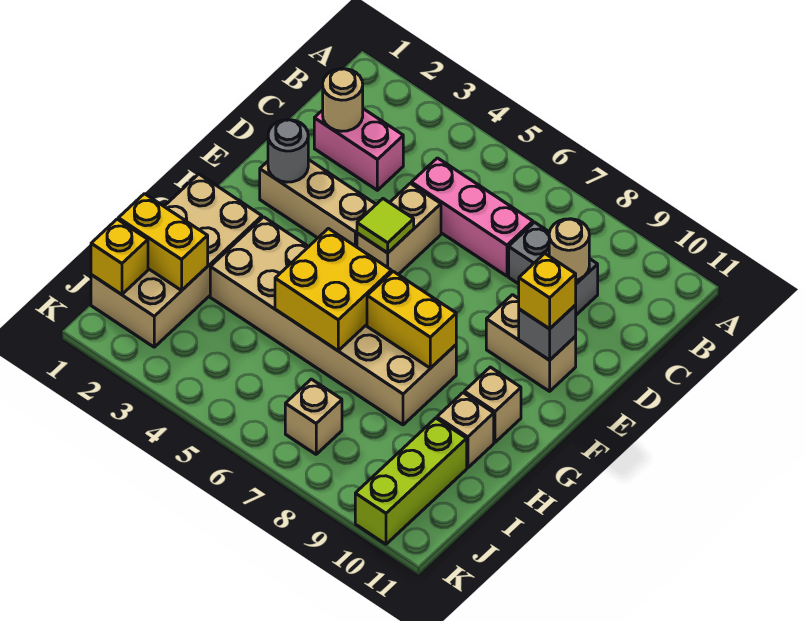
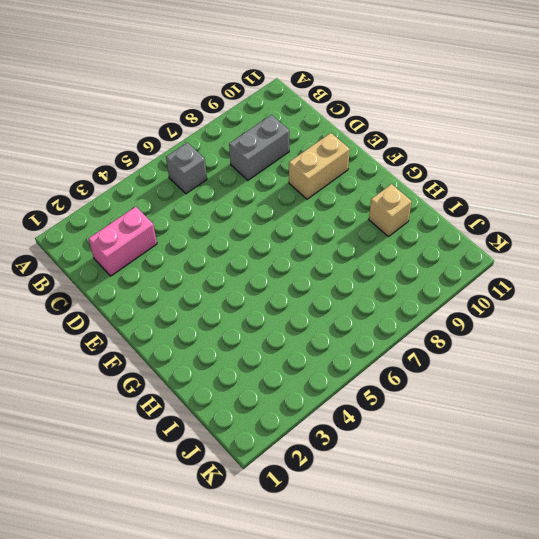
grey 1x1 brick [166,143,207,194] -> grey 1x1 brick moved to [519,305,576,360]
none -> pink 1x3 brick [411,158,533,276]
none -> tan 1x2 brick [357,183,441,274]
none -> tan 1x3 brick [260,159,376,247]

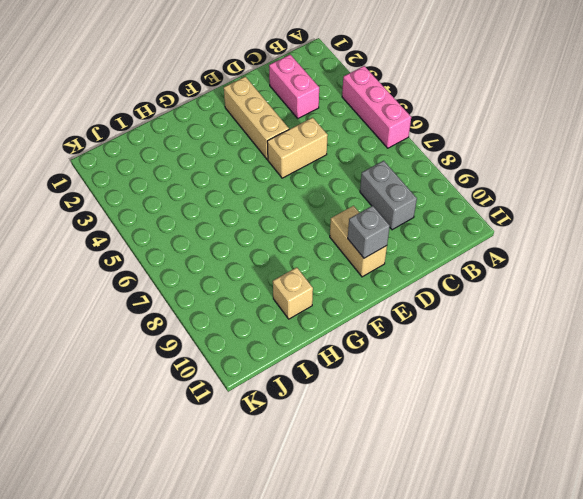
pink 1x3 brick [342,66,411,148] -> pink 1x3 brick moved to [411,158,533,276]
none -> tan 2x4 brick [91,174,262,347]
none -> tan 2x6 brick [210,217,456,425]
none -> tan 1x1 brick [464,367,521,442]

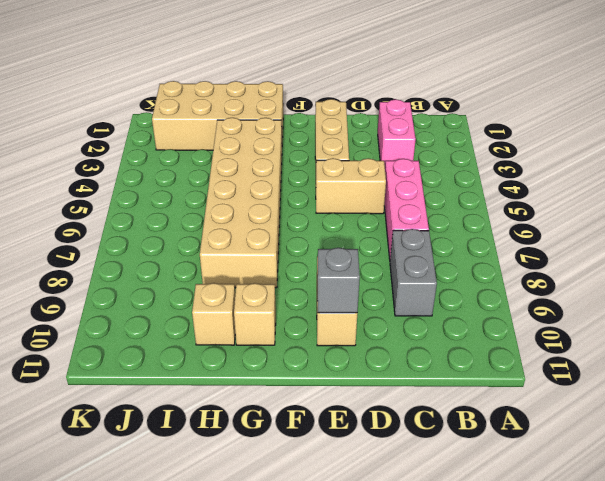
none -> lime 1x3 brick [355,418,467,544]
none -> tan 1x1 brick [285,379,342,454]
none -> tan 1x1 round brick [323,69,363,131]

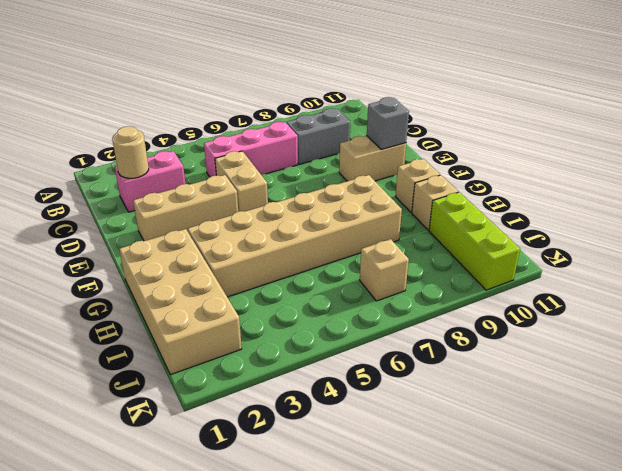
none -> tan 1x1 round brick [549,219,590,280]
none -> grey 1x1 round brick [268,120,308,182]
none -> lime 1x1 tile [357,199,414,253]

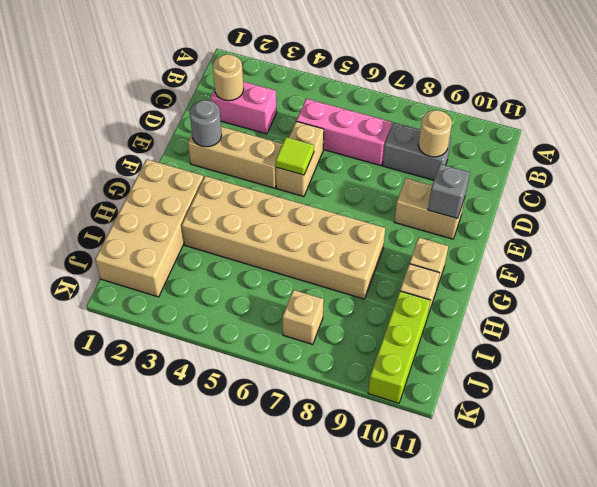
none -> yellow 2x2 brick [275,229,392,351]
none -> yellow 1x2 brick [367,272,456,368]
none -> yellow 1x2 brick [118,194,208,290]

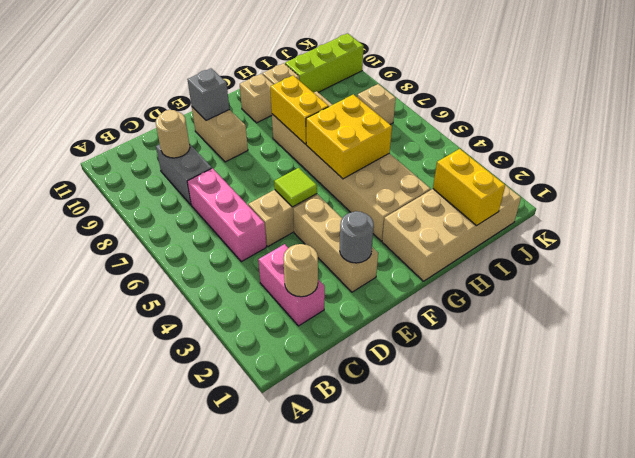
none -> yellow 1x1 brick [91,219,148,295]
none -> yellow 1x1 brick [519,254,576,329]

